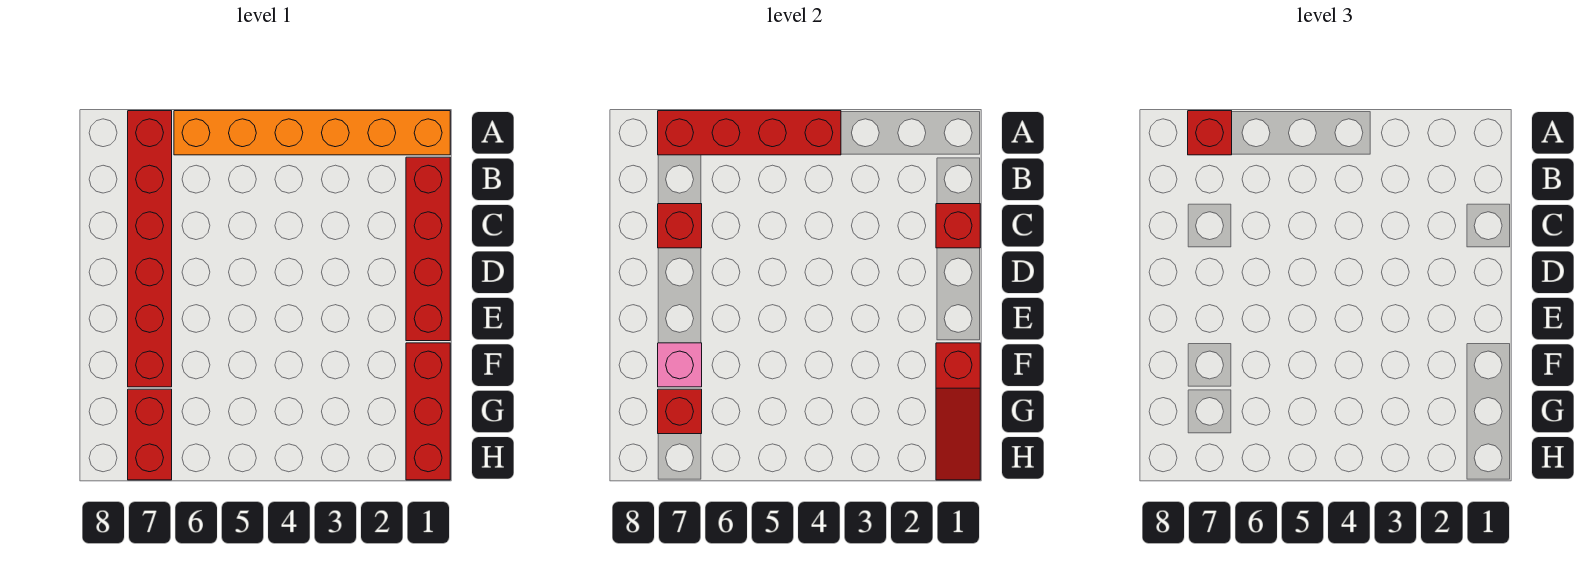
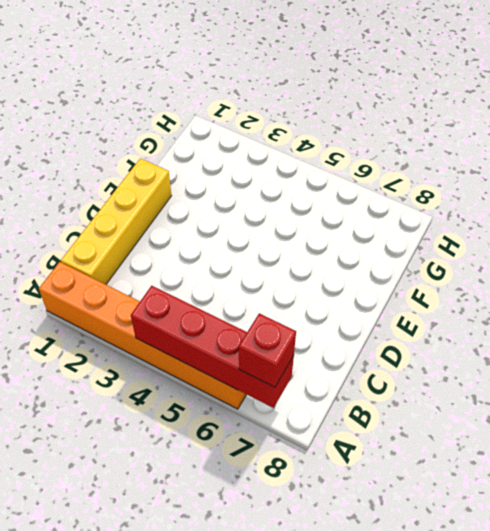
yellow 1x4 brick [61,158,172,284] -> red 1x4 brick [406,157,450,341]
none -> red 1x6 brick [128,111,172,387]
none -> red 1x3 brick [406,343,450,480]
none -> red 1x2 brick [128,389,172,480]

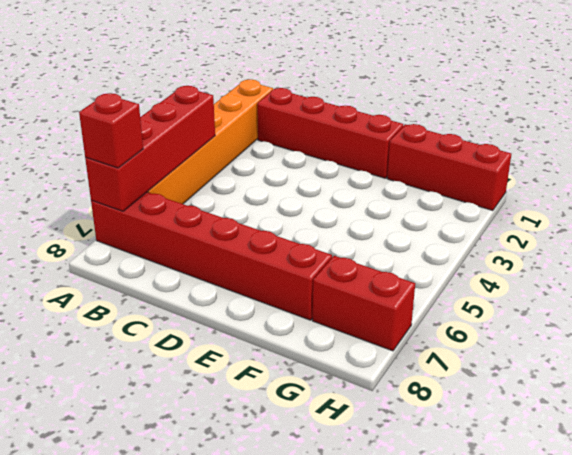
none -> red 1x1 brick [936,204,980,248]
none -> red 1x1 brick [658,204,702,248]
none -> red 1x3 slope [936,343,980,480]

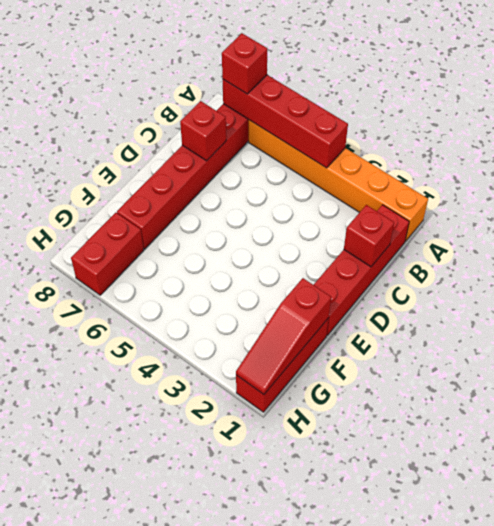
none -> pink 1x1 brick [658,343,702,387]
none -> red 1x1 brick [658,389,702,434]

